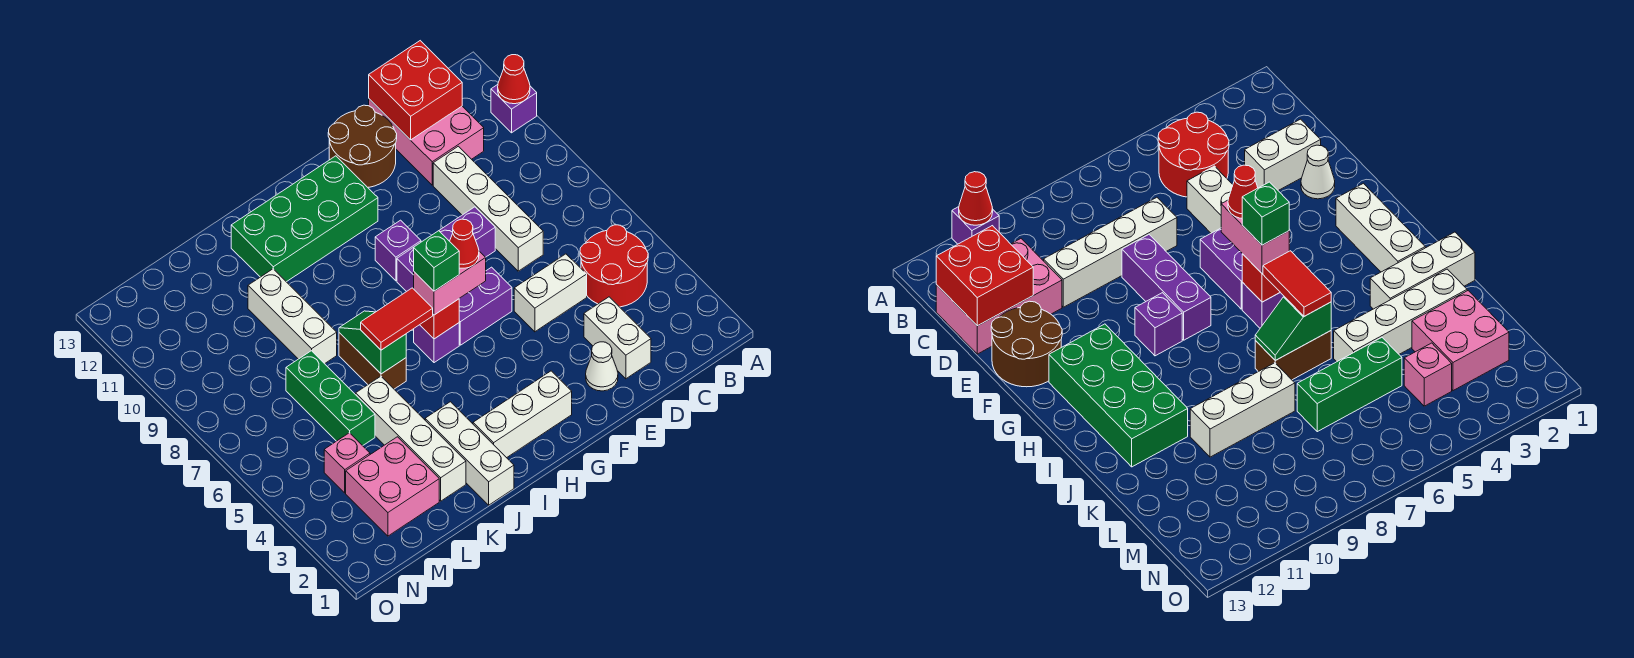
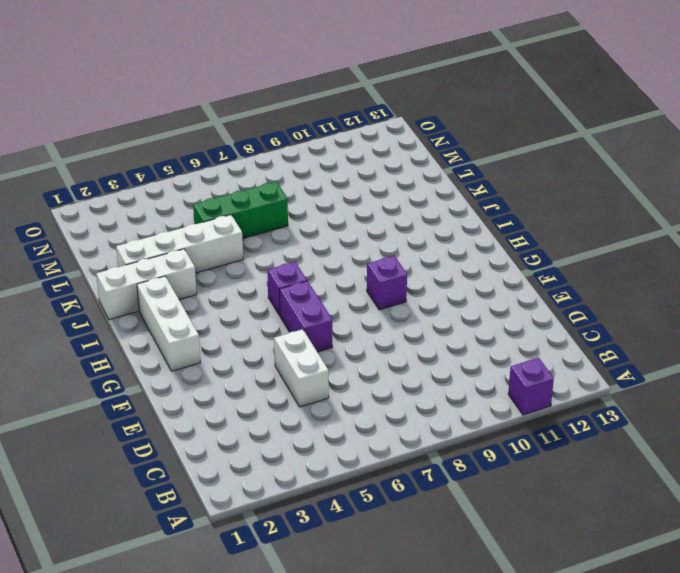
none -> red 2x2 round brick [580,225,648,307]
none -> pink 2x3 brick [369,99,484,185]
none -> white 1x2 brick [584,297,651,379]

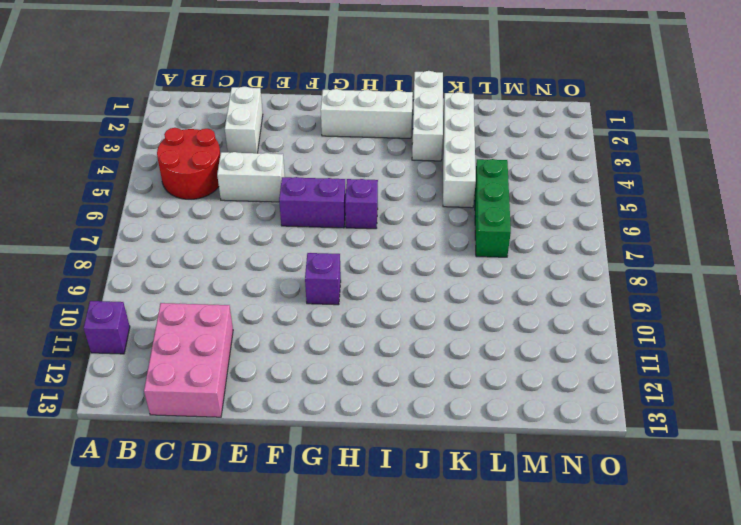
none -> white 1x4 brick [433,146,543,271]
none -> white 1x1 cone [586,342,618,391]
none -> purple 1x3 brick [397,207,495,292]

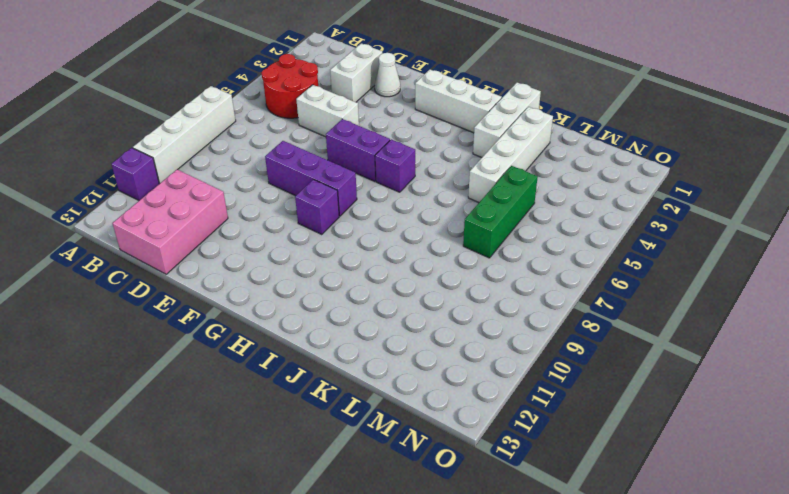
white 1x4 brick [133,86,236,184] -> white 1x4 brick moved to [433,146,543,271]
none -> brown 2x2 round brick [328,105,397,187]
none -> green 2x4 brick [231,156,378,282]
none -> brown 1x2 brick [339,333,406,389]

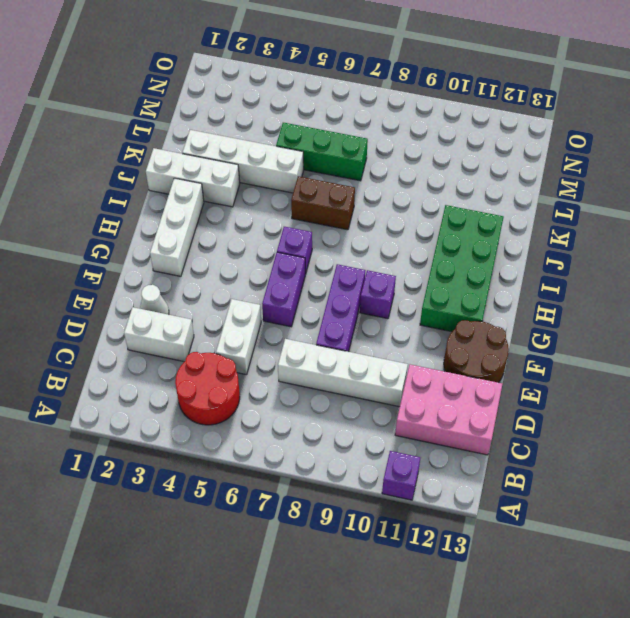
none -> white 1x3 brick [248,269,337,364]
none -> pink 2x2 brick [346,437,439,536]
none -> pink 1x1 brick [324,433,370,493]

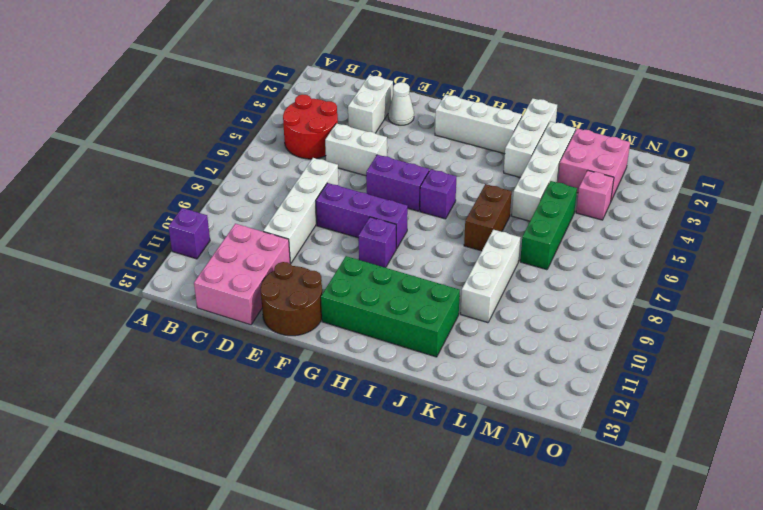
none -> red 1x1 cone [498,55,530,104]
none -> red 2x2 brick [369,41,462,140]
none -> red 1x1 brick [420,299,459,339]

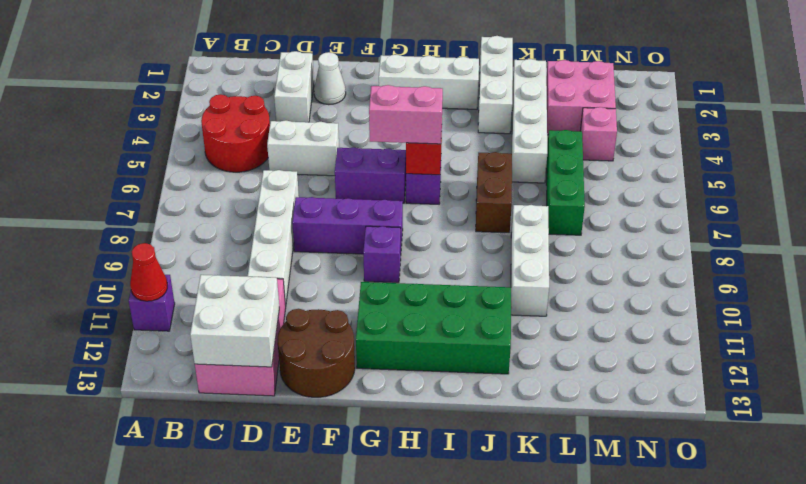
white 2x2 brick [190,275,279,367] -> red 2x2 brick [369,41,462,140]
none -> green 1x2 slope [339,311,406,374]
none -> red 1x2 tile [361,288,433,350]
none -> red 1x1 cone [450,219,479,268]

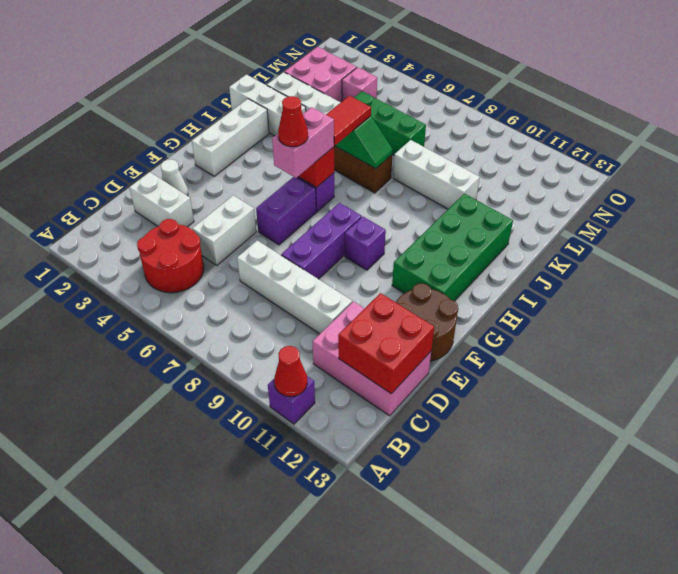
none -> green 1x1 brick [414,231,459,291]

